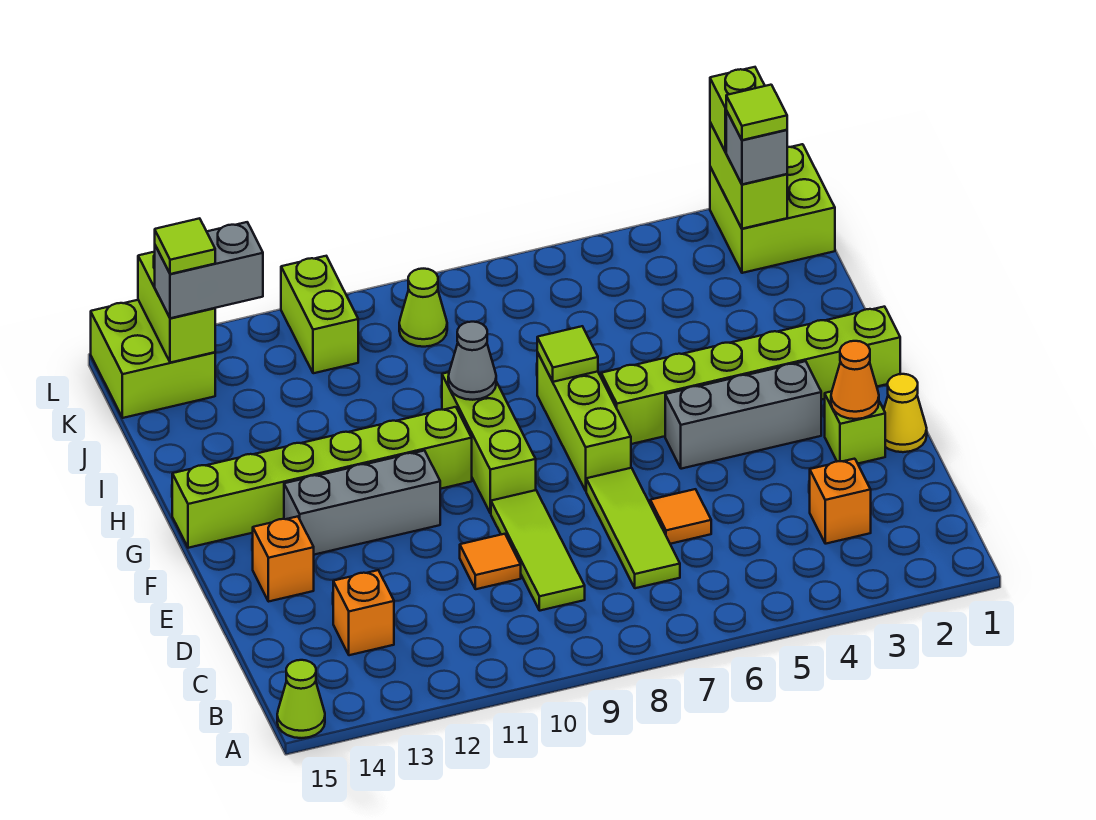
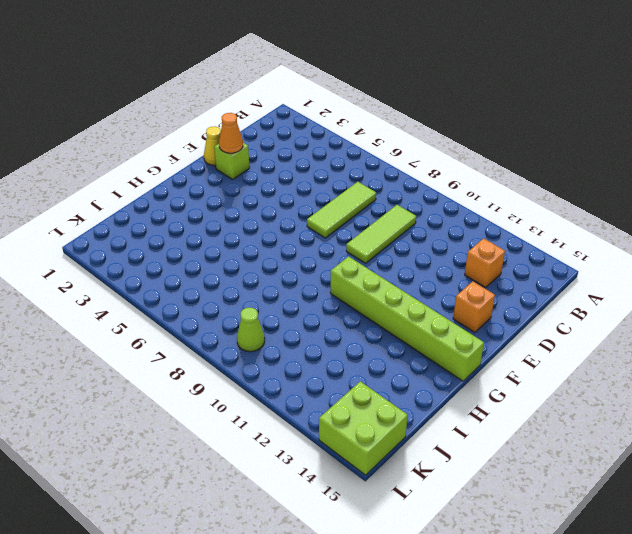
none -> lime 1x1 cone [277,660,325,738]
none -> orange 1x1 brick [810,459,871,544]
none -> orange 1x1 tile [650,489,711,544]
none -> orange 1x1 tile [460,534,521,589]

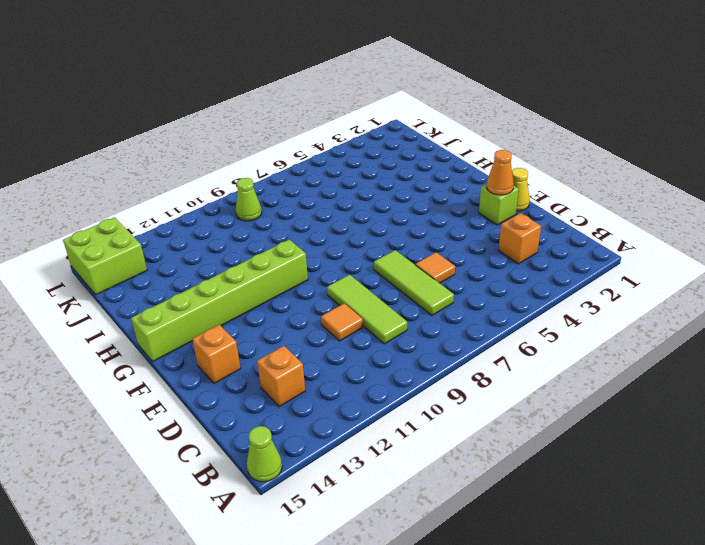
none -> grey 1x3 brick [665,361,821,469]
none -> lime 1x3 brick [537,352,631,491]
none -> lime 1x3 brick [442,372,536,513]
none -> grey 1x3 brick [284,451,440,555]

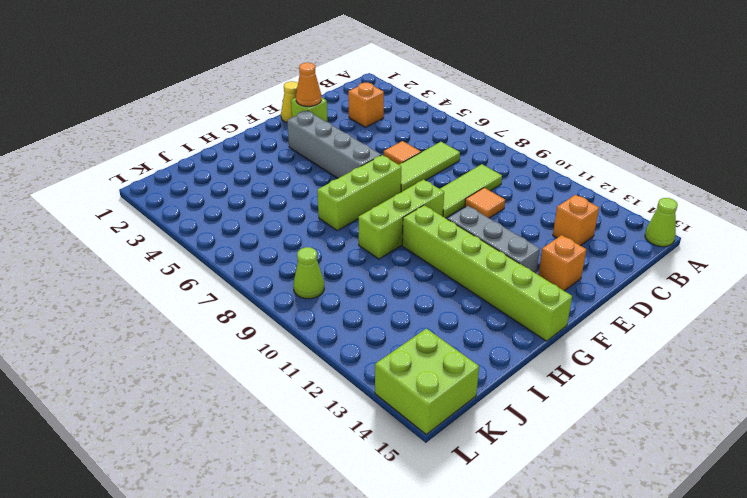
grey 1x4 brick [287,111,381,178] -> grey 1x3 brick [665,361,821,469]
none -> lime 1x6 brick [601,307,900,444]
none -> lime 2x2 brick [710,144,835,273]
none -> lime 1x2 brick [281,256,358,373]
none -> lime 1x1 tile [537,326,598,382]

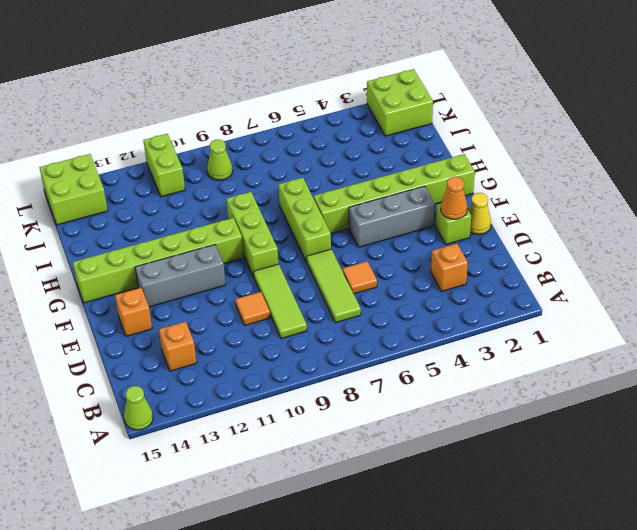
none -> lime 1x1 tile [537,326,598,382]
none -> grey 1x1 cone [448,322,496,400]
none -> lime 1x2 brick [710,123,787,229]
none -> lime 1x2 brick [138,252,215,363]

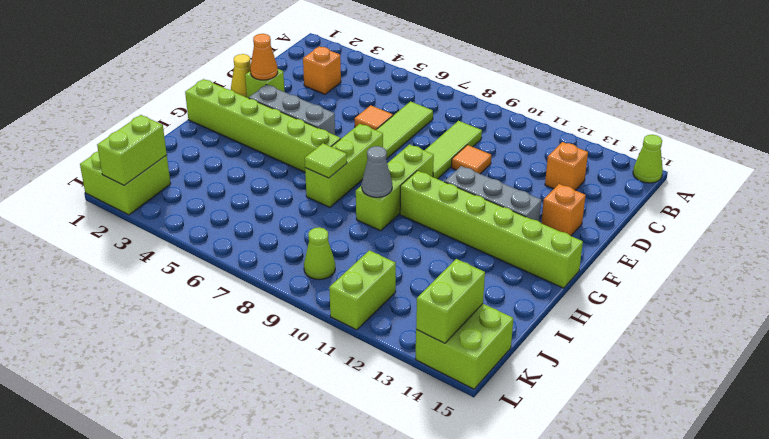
none -> grey 1x1 brick [726,111,787,184]
none -> grey 1x2 brick [155,222,263,318]
none -> lime 1x1 brick [710,67,765,152]
none -> lime 1x1 tile [726,85,787,140]

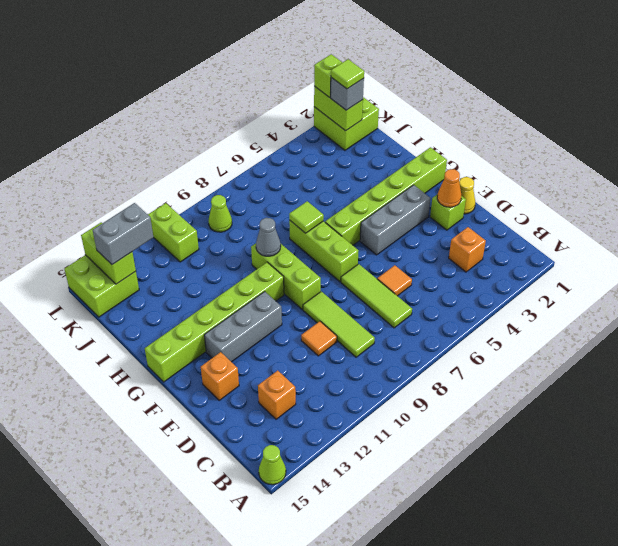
none -> lime 1x1 tile [155,218,215,274]

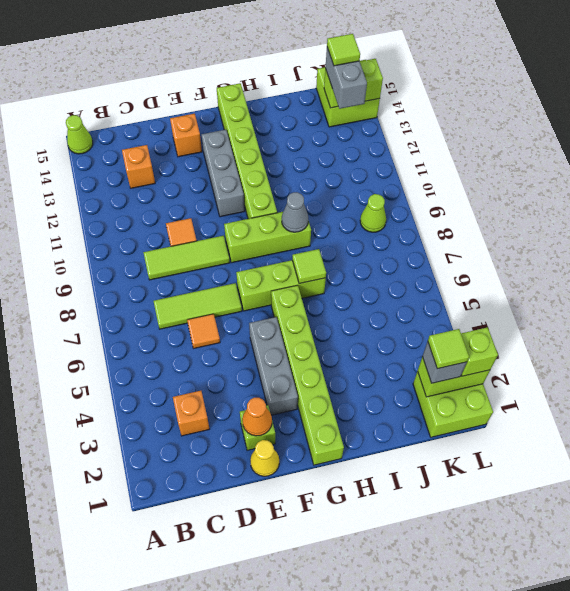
none -> lime 1x2 brick [281,256,358,373]

